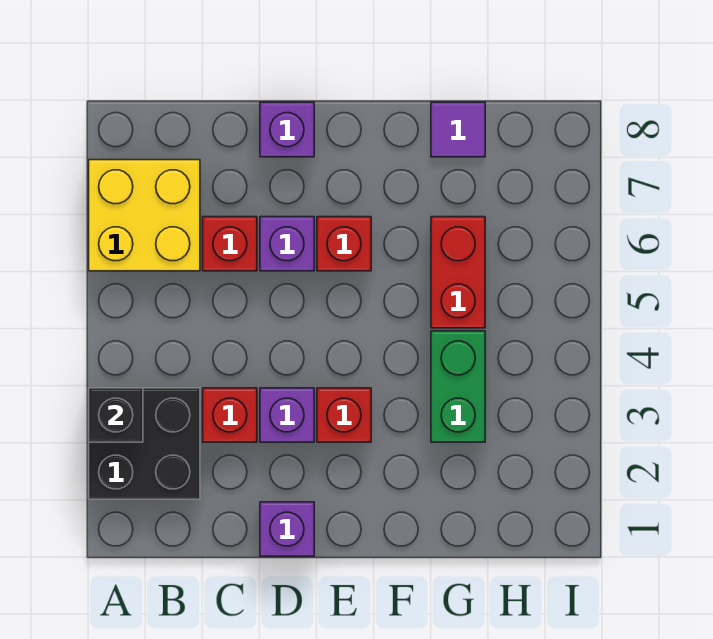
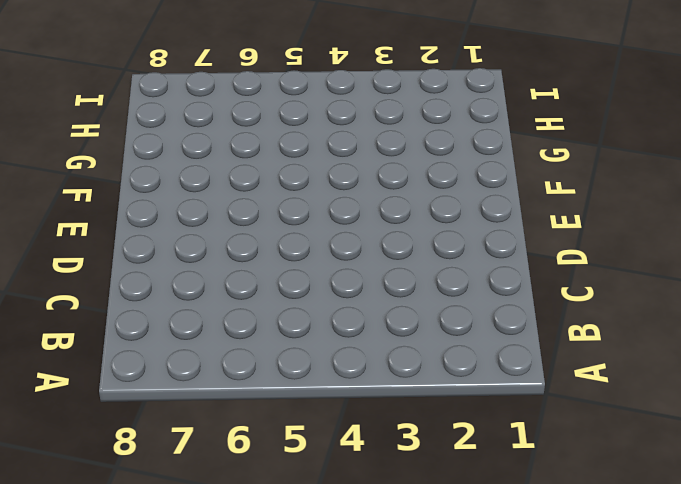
none -> black 2x2 brick [89,388,200,499]
none -> yellow 2x2 brick [89,160,200,271]
none -> red 1x1 brick [203,388,257,442]

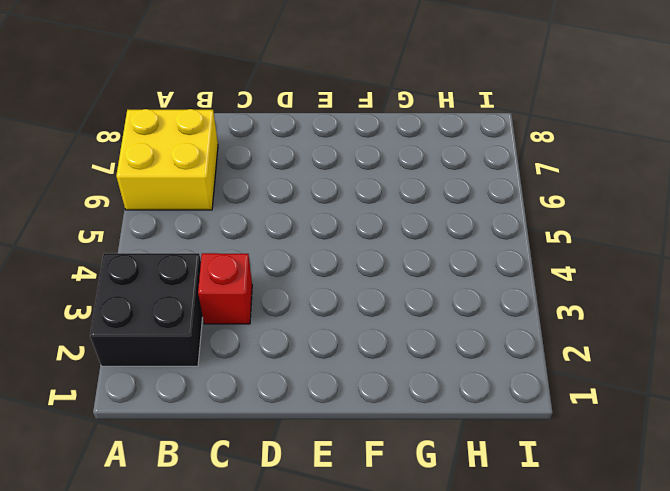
none -> red 1x1 brick [203,217,257,271]
none -> purple 1x1 brick [260,502,314,556]
none -> purple 1x1 brick [260,388,314,442]

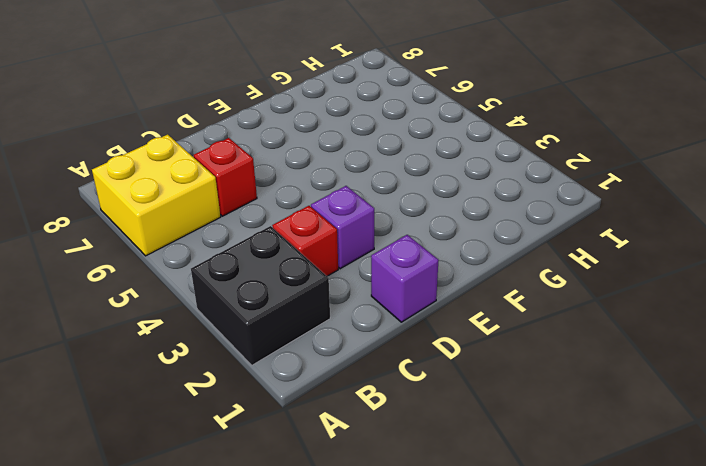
none -> purple 1x1 brick [260,217,314,271]
none -> purple 1x1 brick [260,102,314,157]
none -> red 1x1 brick [317,388,371,442]

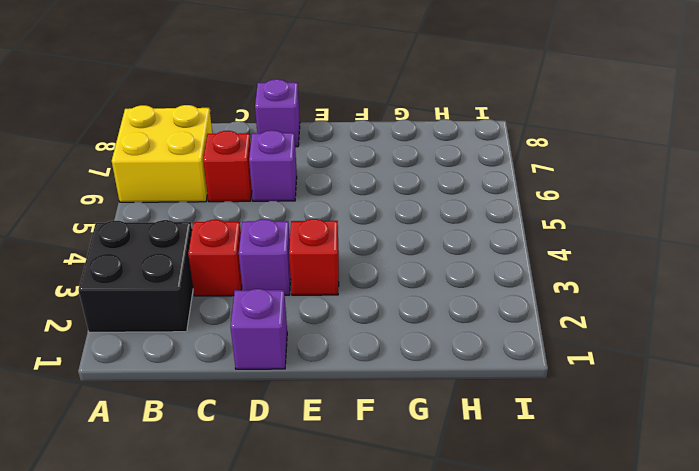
none -> red 1x1 brick [317,217,371,271]
none -> green 1x2 brick [431,331,485,442]
none -> red 1x2 brick [431,217,485,328]

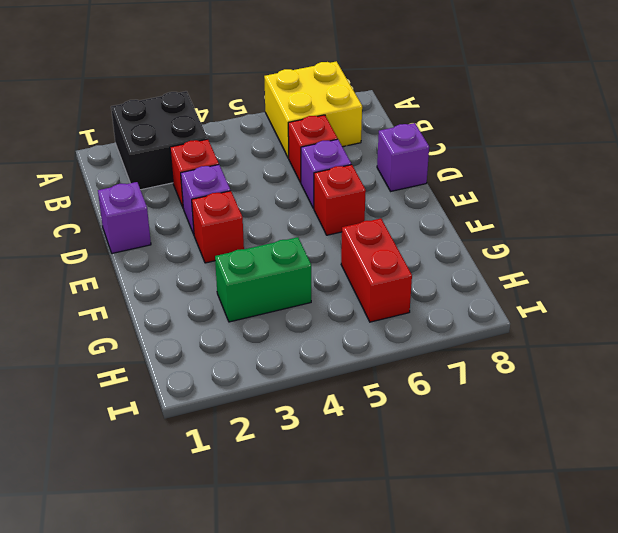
red 1x2 brick [341,218,412,322] -> red 1x2 brick turned to [431,217,485,328]
none -> purple 1x1 tile [431,102,485,157]
none -> black 1x1 brick [89,388,143,442]

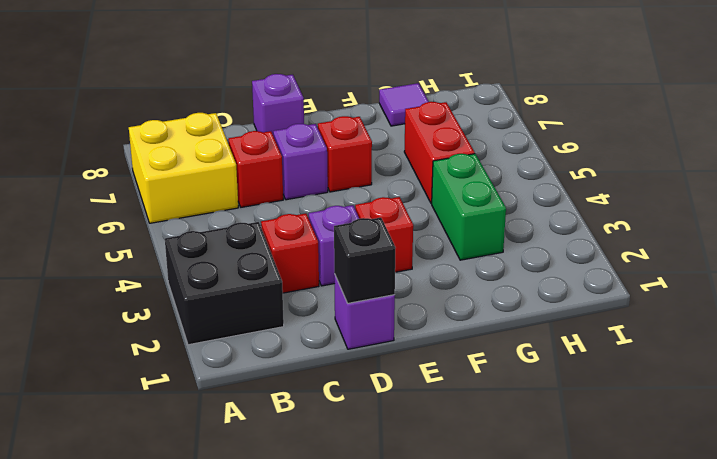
black 1x1 brick [334,218,396,303] -> black 1x1 brick moved to [89,388,143,442]

